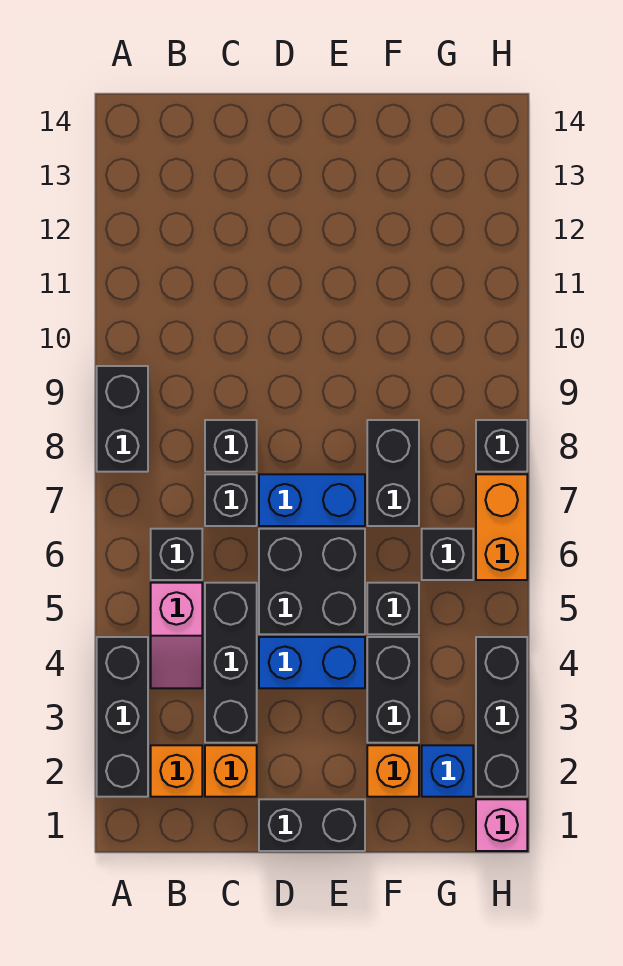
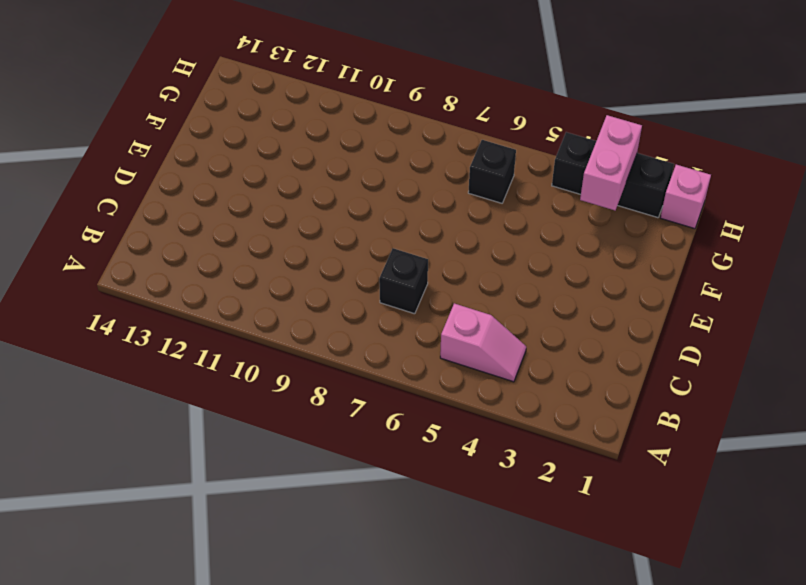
pink 1x2 brick [580,115,642,210] -> none
none -> black 1x3 brick [97,637,148,797]
none -> black 1x2 brick [97,366,148,472]
none -> orange 1x1 brick [151,745,202,797]

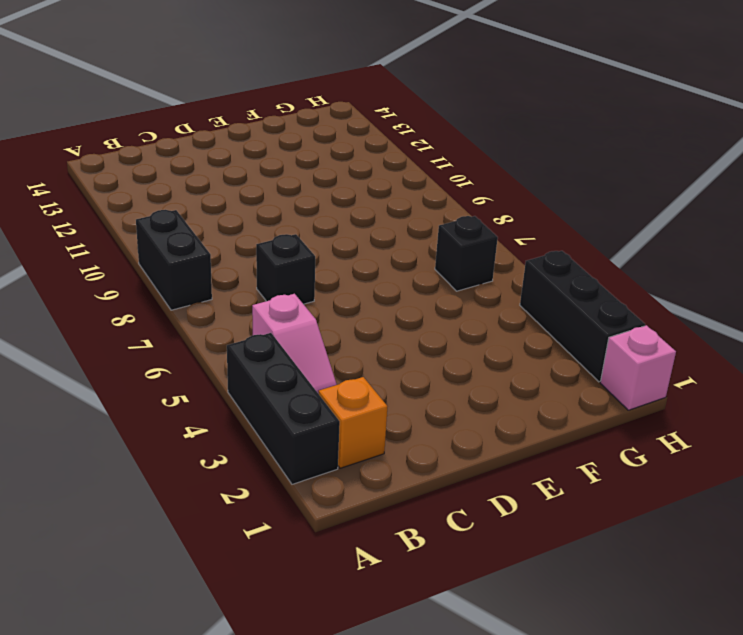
none -> black 1x1 brick [151,529,202,580]
none -> orange 1x1 brick [205,745,257,797]
none -> black 1x3 brick [205,583,257,743]

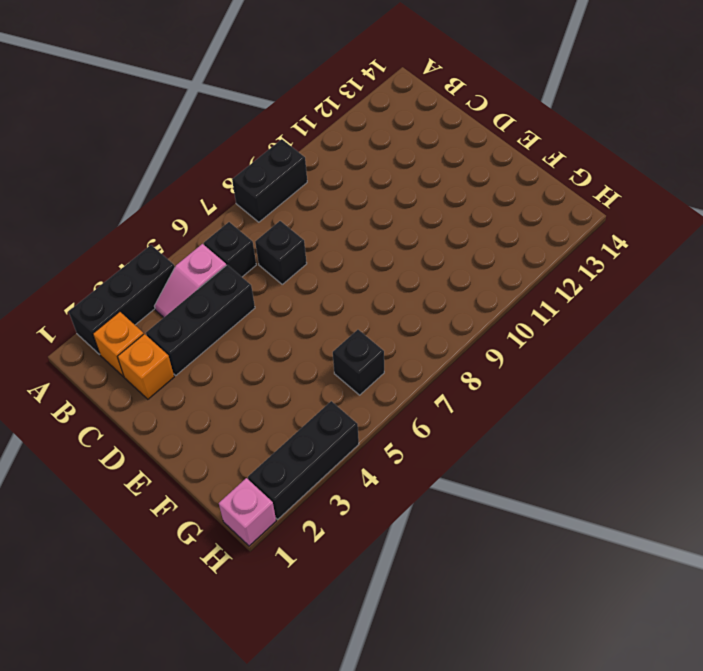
none -> black 1x1 brick [205,420,257,472]
none -> black 1x2 brick [259,799,365,851]
none -> blue 1x2 brick [259,637,365,688]

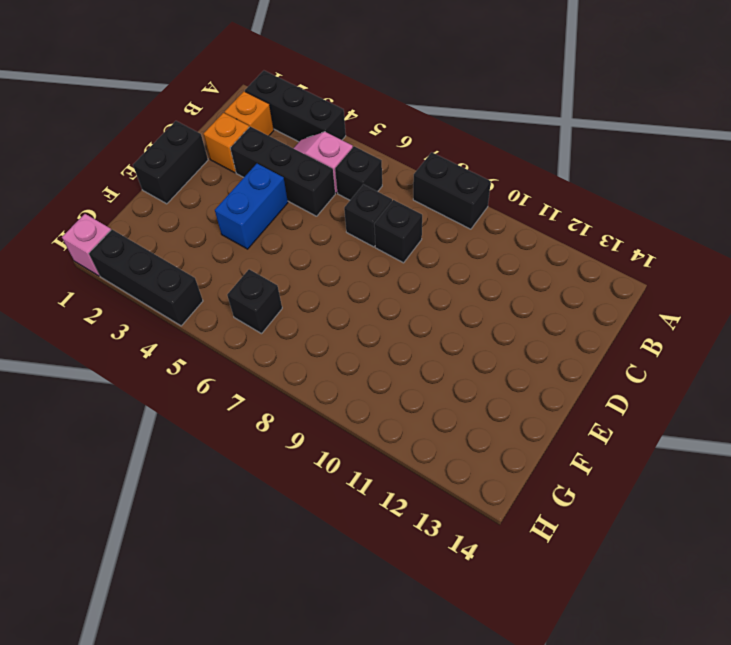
none -> black 2x2 brick [259,529,365,634]
none -> blue 1x2 brick [259,474,365,526]
none -> orange 1x1 brick [367,745,419,797]

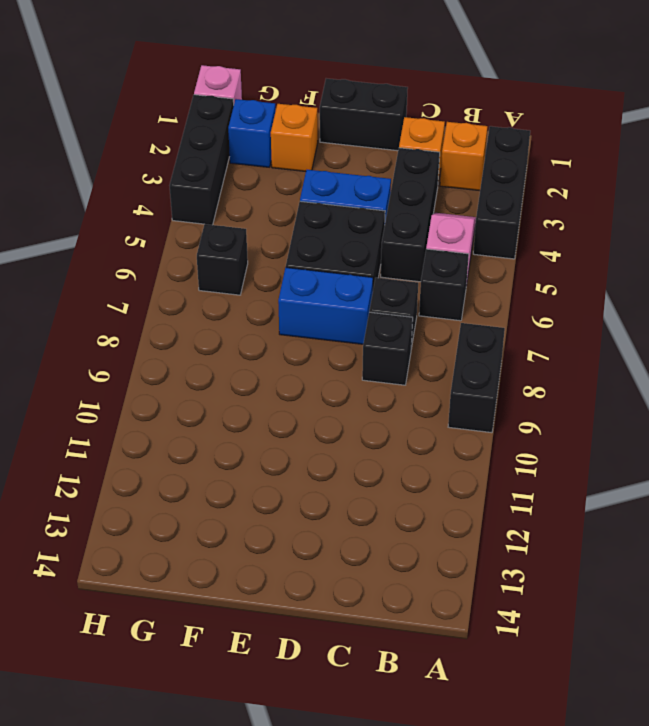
none -> black 1x2 brick [367,637,419,743]
none -> black 1x1 brick [367,583,419,634]
none -> black 1x2 brick [367,420,419,526]

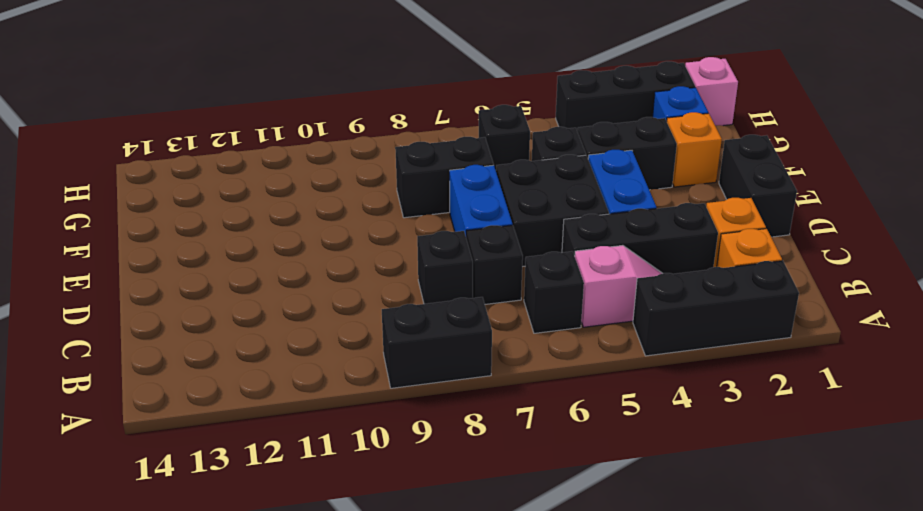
none -> orange 1x2 brick [476,474,527,580]
none -> black 1x1 brick [476,420,527,472]

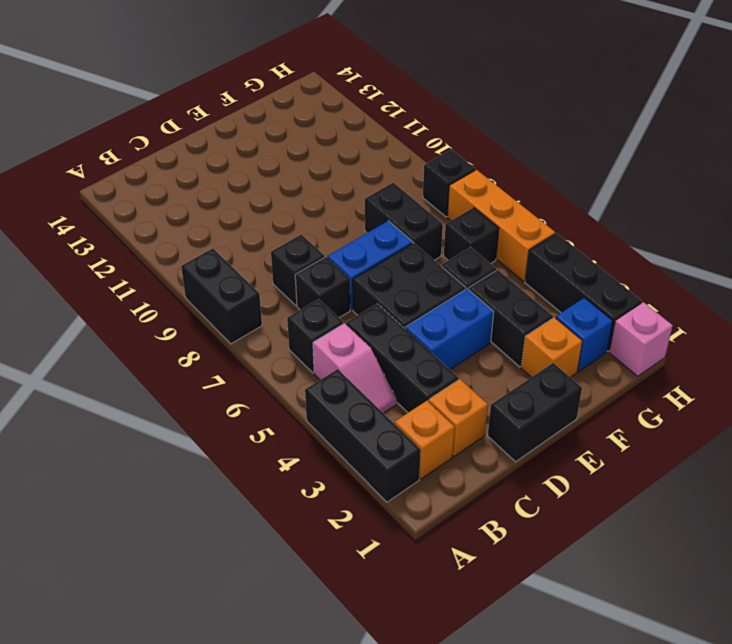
orange 1x3 brick [447,170,555,281] -> orange 1x2 brick [476,474,527,580]

